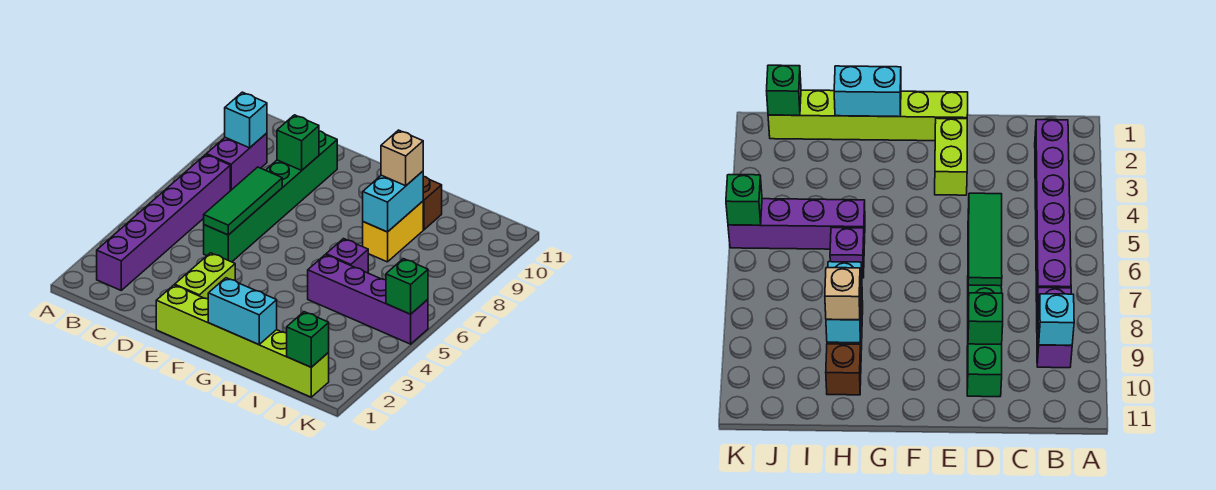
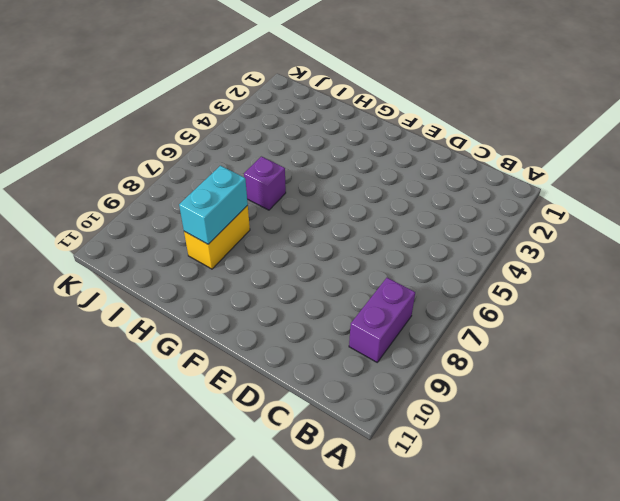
none -> purple 1x6 brick [97,154,230,290]
none -> green 1x6 brick [204,131,337,262]
none -> lime 1x6 brick [156,285,329,397]

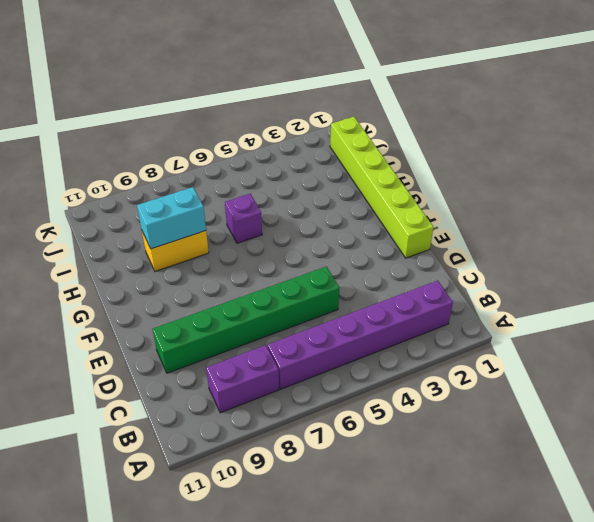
none -> lime 1x2 brick [175,253,235,299]
none -> purple 1x4 brick [308,255,428,344]
none -> brown 1x1 brick [423,176,442,230]

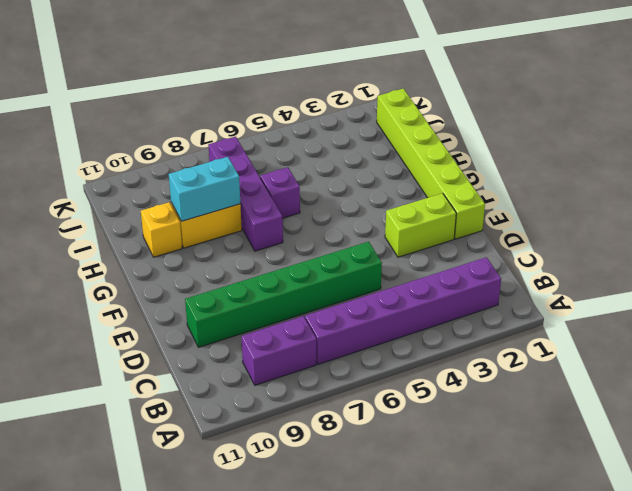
purple 1x4 brick [208,137,283,251] -> purple 1x4 brick moved to [308,255,428,344]
yellow 1x1 brick [141,202,182,257] -> brown 1x1 brick [423,176,442,230]
none -> cyan 1x1 brick [225,92,267,148]
none -> green 1x3 tile [204,167,282,235]
none -> green 1x1 brick [277,115,319,170]

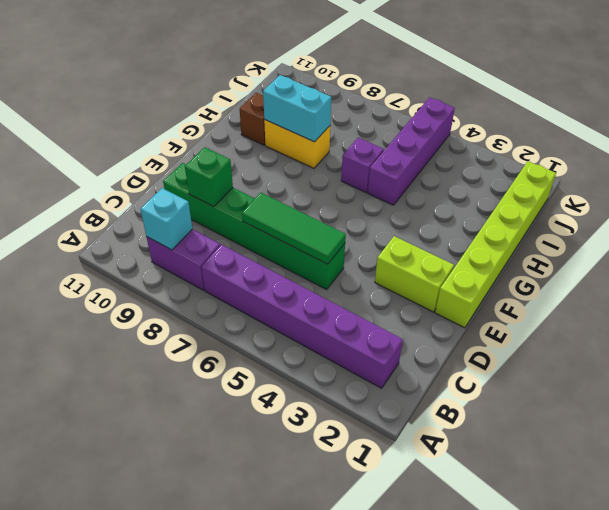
none -> cyan 1x2 brick [208,278,277,345]
none -> green 1x1 brick [287,312,329,367]
none -> green 1x1 brick [386,259,428,314]

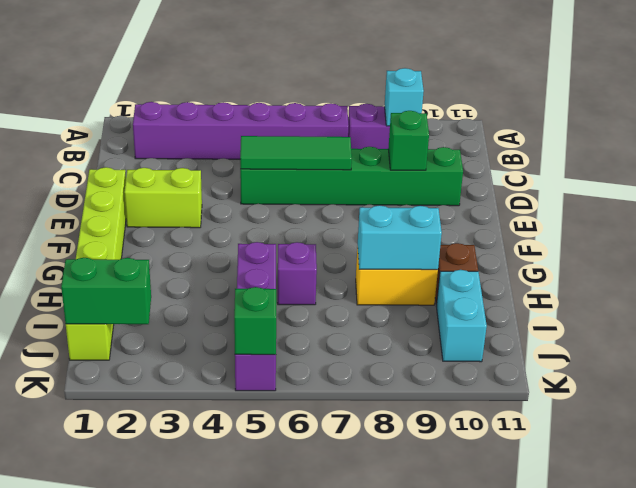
cyan 1x2 brick [436,270,487,362] -> cyan 1x2 brick moved to [208,278,277,345]
green 1x2 brick [61,258,151,324] -> green 1x1 brick [287,312,329,367]
none -> tan 1x1 brick [381,130,423,186]

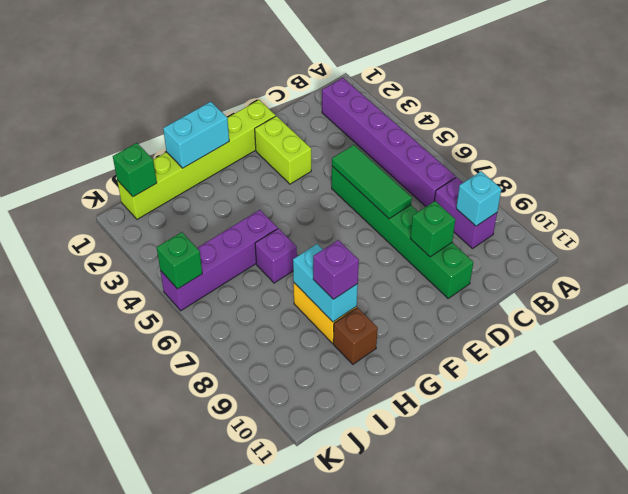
purple 1x1 brick [313,240,359,299] -> tan 1x1 brick [381,130,423,186]

